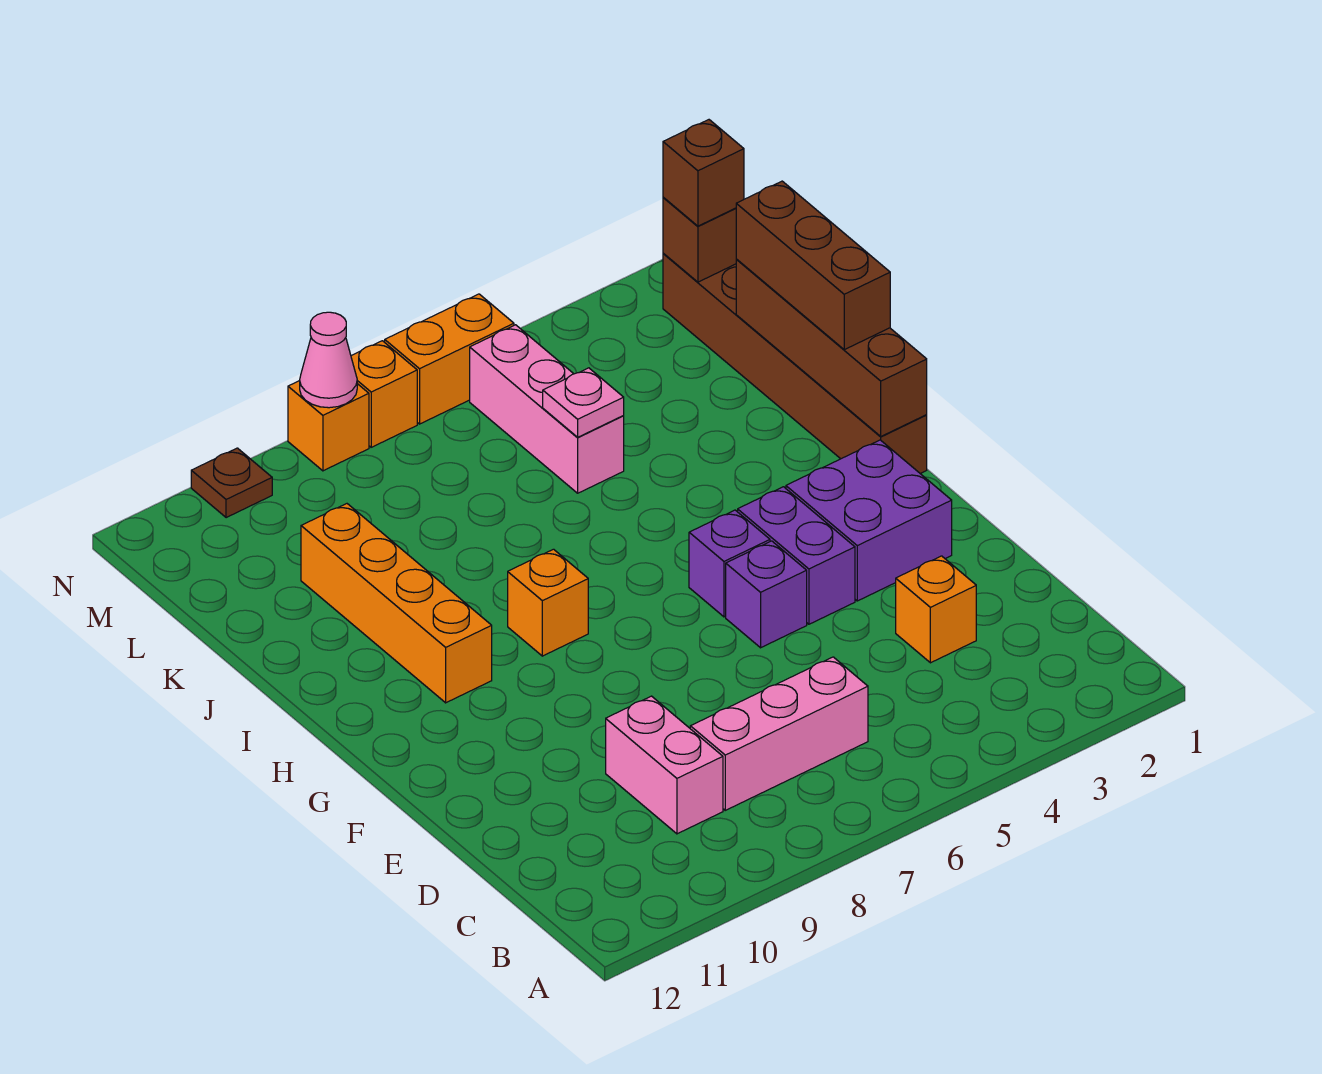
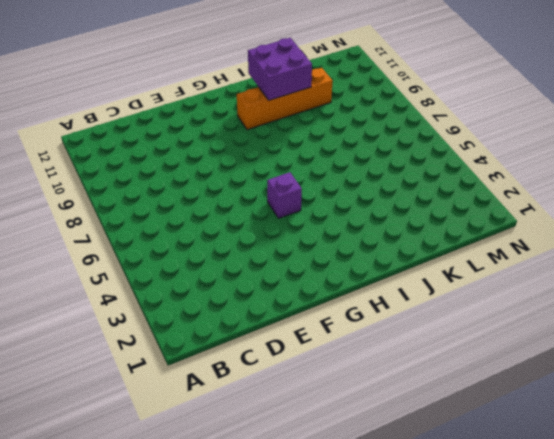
purple 2x2 brick [248,38,312,100] -> purple 2x2 brick moved to [786,440,952,601]
none -> pink 1x3 brick [690,657,868,810]
none -> pink 1x2 brick [606,696,723,834]
none -> orange 1x1 brick [896,556,976,663]

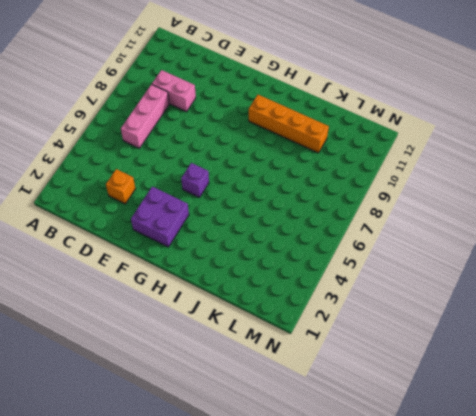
none -> purple 1x2 brick [738,487,855,624]
none -> purple 1x1 brick [726,541,807,648]
none -> brown 1x6 brick [663,253,927,474]

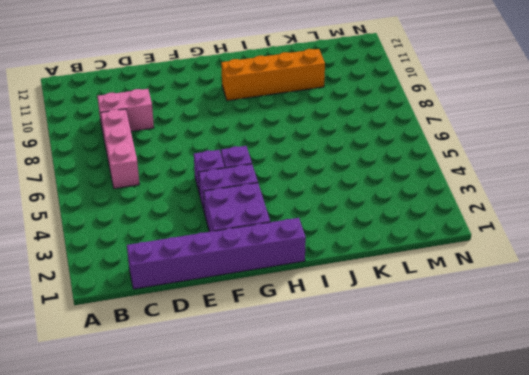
purple 1x6 brick [127,218,306,289] -> brown 1x6 brick [663,253,927,474]
none -> orange 1x1 brick [896,556,976,663]
none -> orange 1x1 brick [508,549,588,656]
none -> pink 1x3 brick [470,325,624,493]

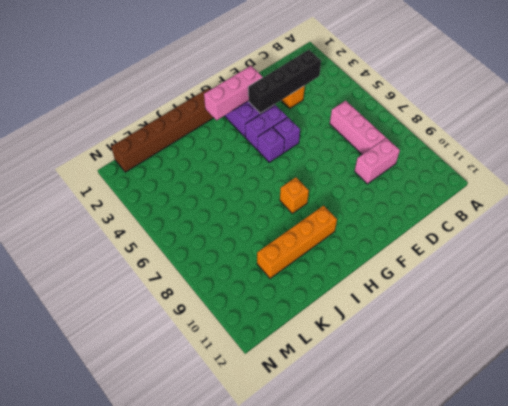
black 1x4 brick [248,50,321,113] -> none
pink 1x3 brick [204,66,263,120] -> pink 1x3 brick moved to [470,325,624,493]
none -> orange 1x2 brick [385,294,514,424]
none -> orange 1x1 brick [351,341,417,447]
none -> orange 1x1 brick [288,381,369,471]

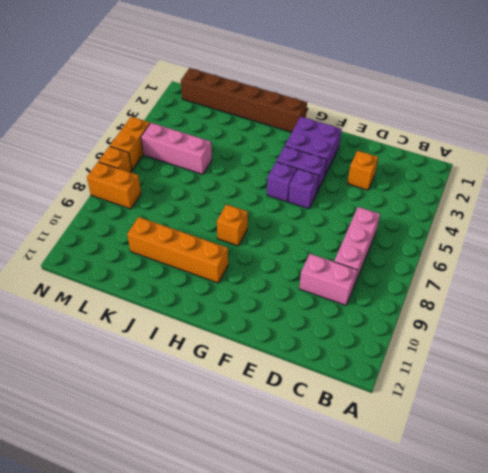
orange 1x2 brick [87,162,141,209] -> orange 1x1 brick [288,381,369,471]
none -> brown 1x1 plate [191,448,272,518]
none -> brown 1x4 brick [736,259,927,436]
none -> pink 1x1 plate [543,368,624,437]

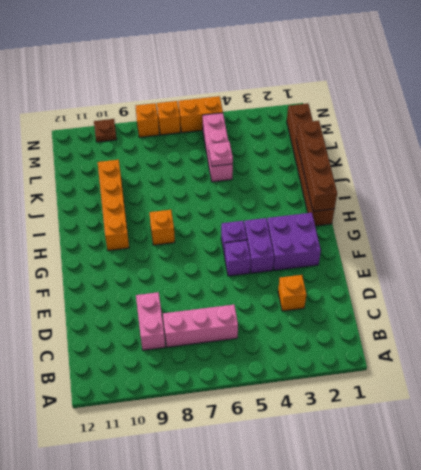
none -> brown 1x1 brick [663,197,736,282]
none -> pink 1x1 cone [300,312,357,408]
none -> brown 1x3 brick [736,181,890,350]

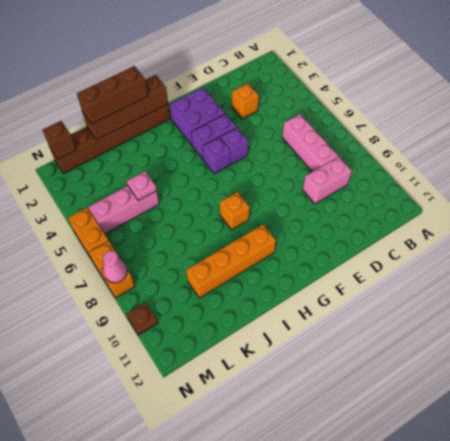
none -> brown 1x1 brick [663,120,744,226]

